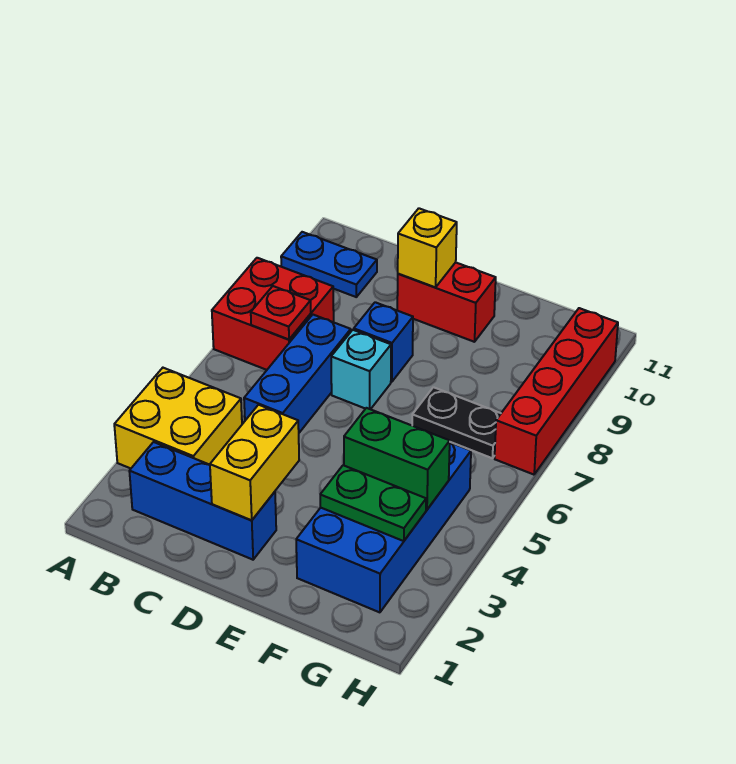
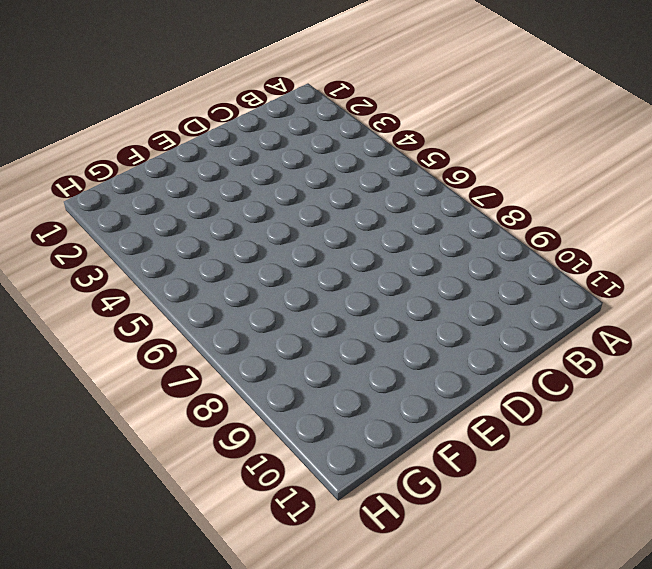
none -> yellow 2x2 brick [114,368,242,468]
none -> red 2x2 brick [212,258,334,370]
none -> blue 1x2 plate [281,232,377,297]

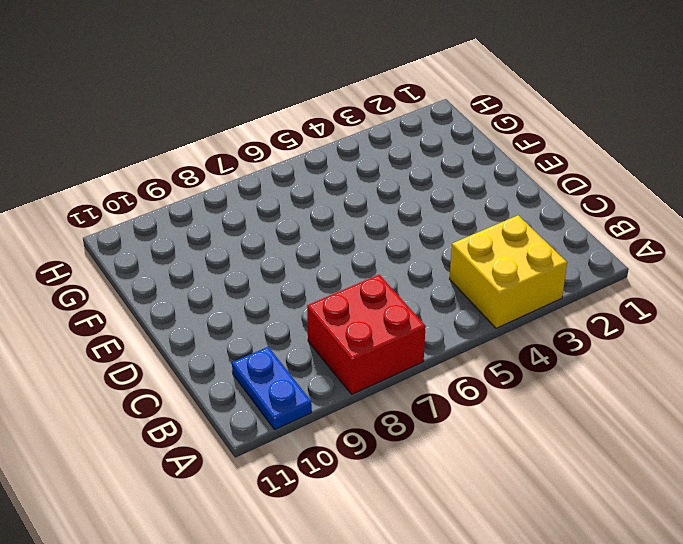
none -> blue 1x3 brick [129,442,276,560]
none -> blue 1x3 brick [244,315,351,433]
none -> cyan 1x1 brick [331,330,391,409]

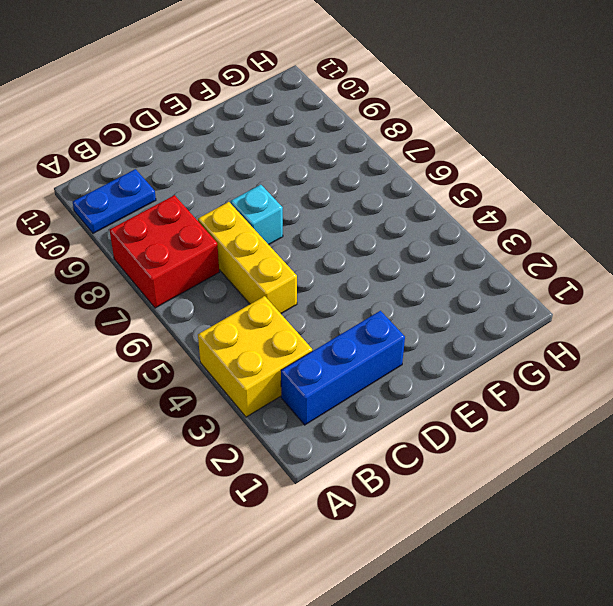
yellow 1x3 brick [198,202,297,314] -> blue 1x3 brick [244,315,351,433]
none -> blue 1x1 brick [354,302,413,382]
none -> red 1x2 brick [397,262,496,342]
none -> blue 2x4 brick [296,443,471,612]

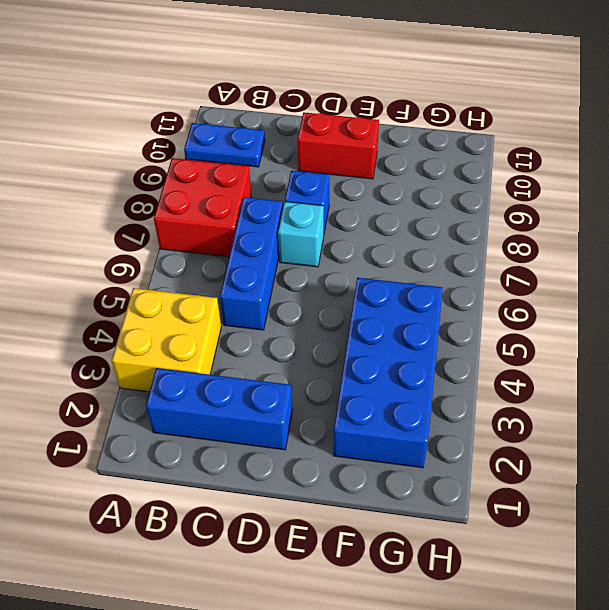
none -> black 1x2 plate [412,387,501,458]
none -> red 1x4 brick [495,308,618,475]
none -> red 1x1 plate [251,286,311,339]

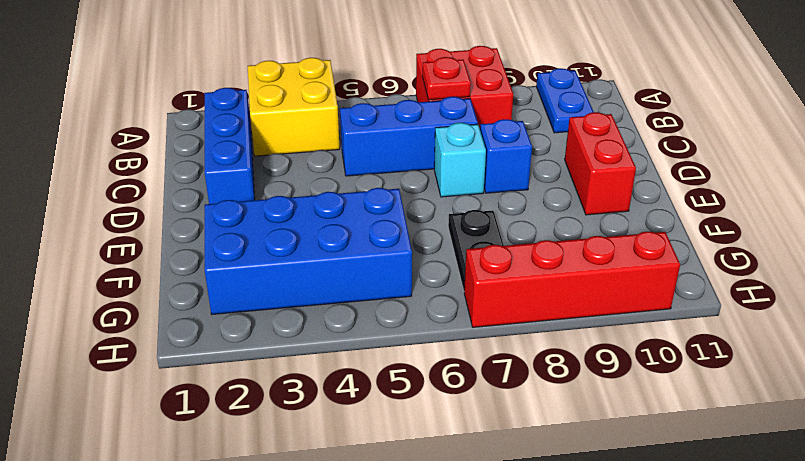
none -> yellow 1x2 brick [210,405,299,520]
none -> yellow 1x1 brick [398,208,457,287]
none -> green 1x2 plate [320,465,426,541]

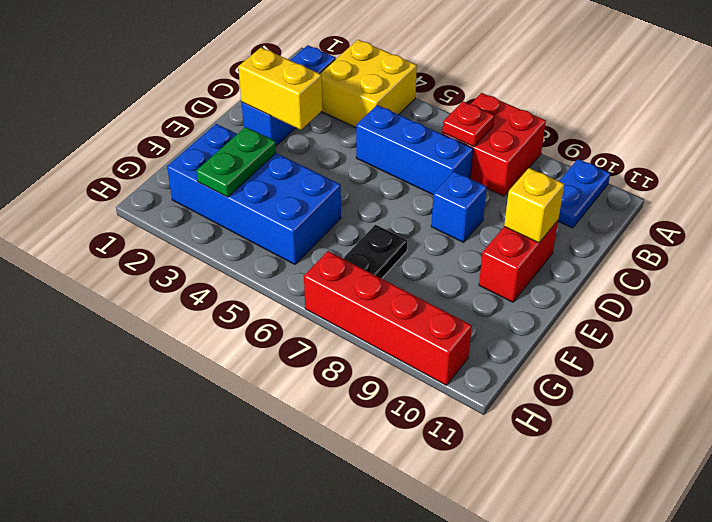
none -> cyan 1x1 brick [331,330,391,409]
none -> green 1x2 brick [344,408,450,510]

